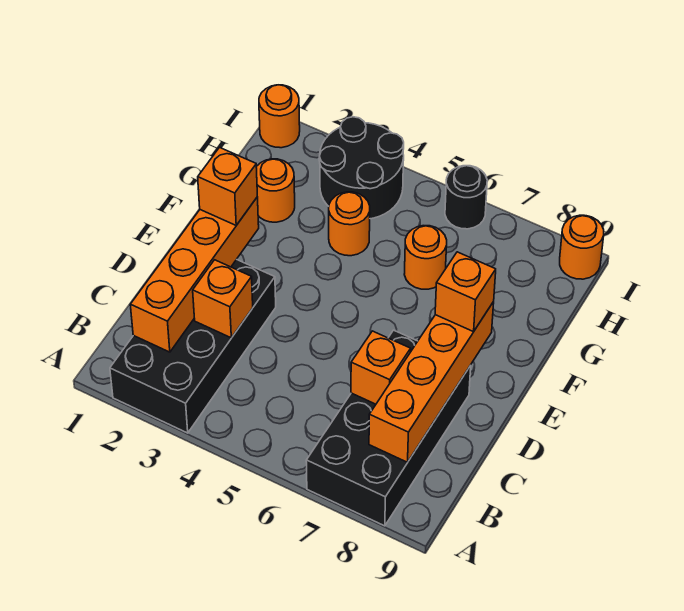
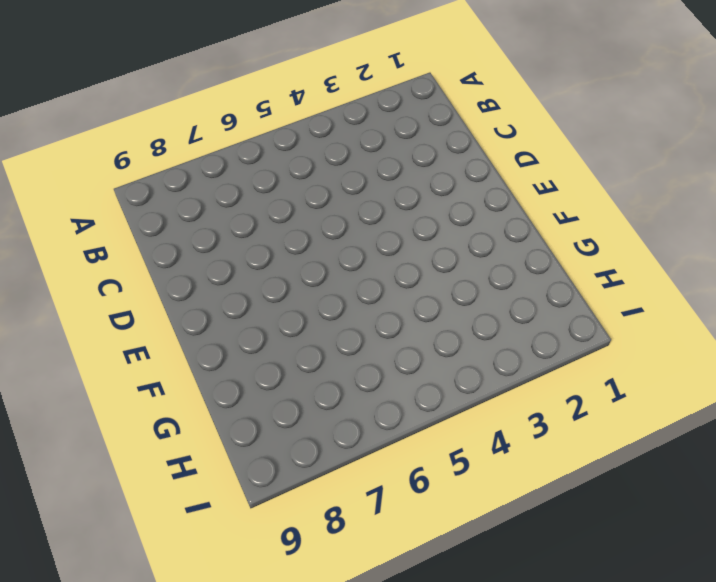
none -> black 2x4 brick [110,259,276,433]
none -> black 2x4 brick [306,330,471,526]
none -> orange 1x1 round brick [256,159,295,222]

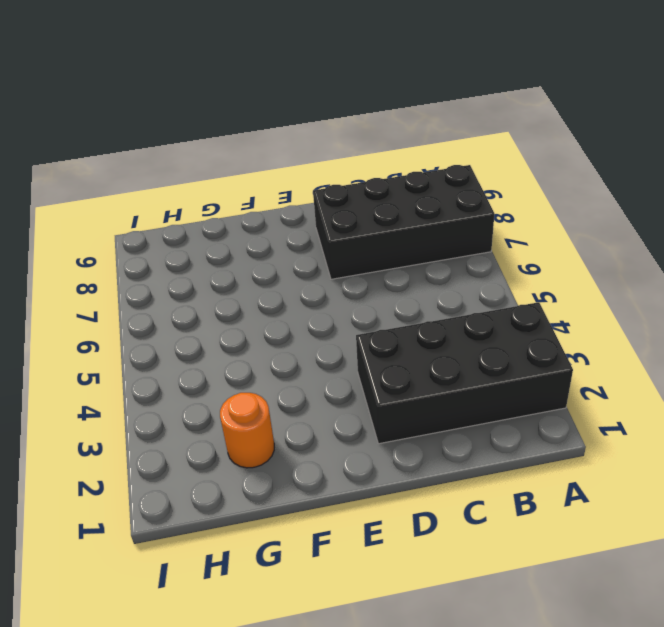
none -> orange 1x1 round brick [329,192,370,256]
none -> orange 1x1 round brick [404,226,447,289]
none -> black 2x2 round brick [319,117,404,219]

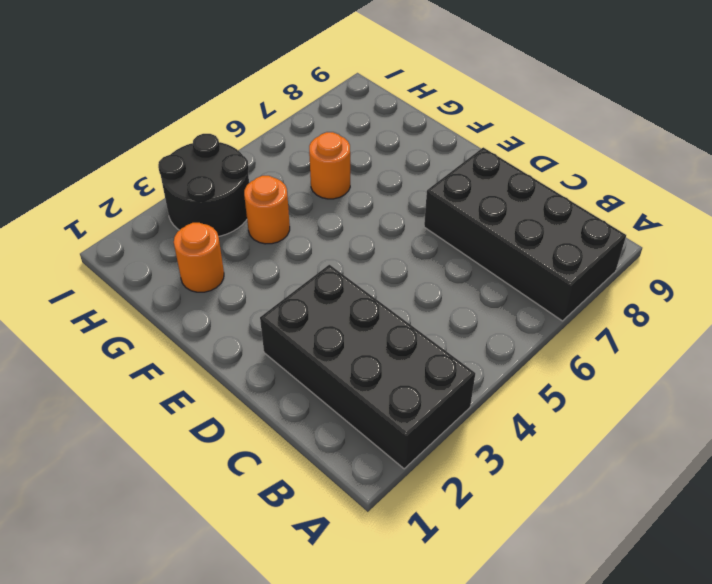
none -> orange 1x1 round brick [259,85,300,148]
none -> black 1x1 round brick [445,166,487,229]
none -> orange 1x1 round brick [560,215,604,279]

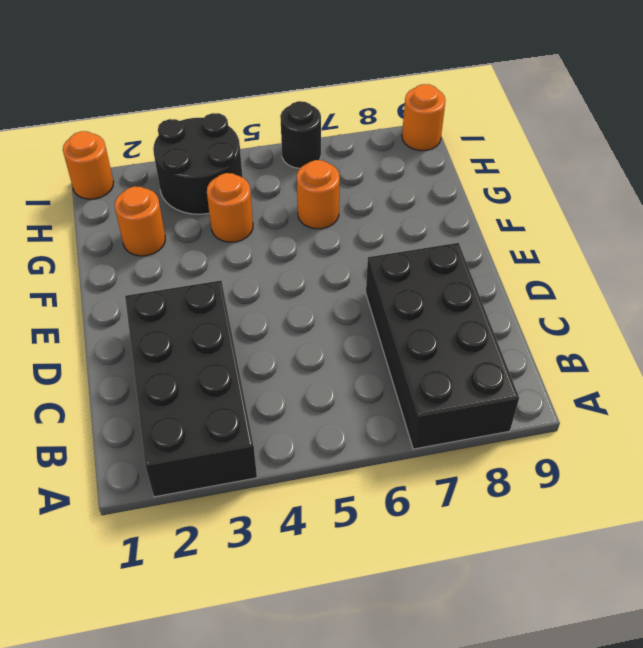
none -> orange 1x4 brick [130,197,259,352]
none -> orange 1x4 brick [369,302,494,462]
none -> orange 1x1 brick [193,260,253,338]

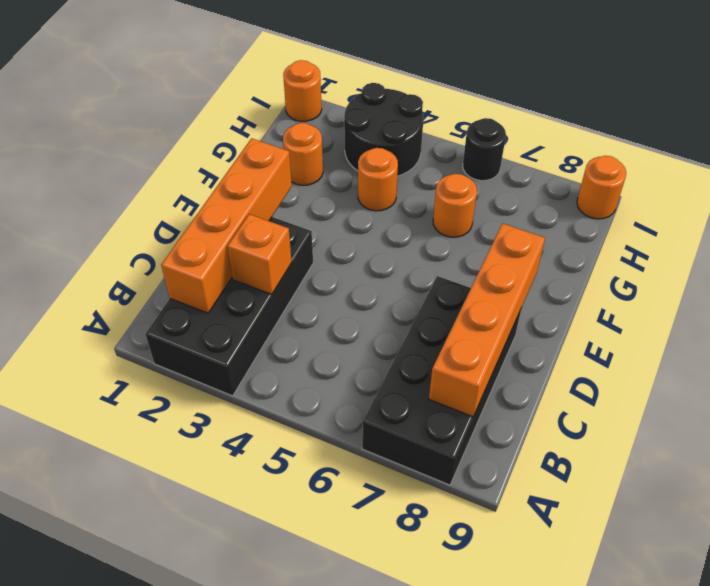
none -> orange 1x1 brick [351,331,411,404]
none -> orange 1x1 brick [198,148,257,225]
none -> orange 1x1 brick [435,252,496,332]

